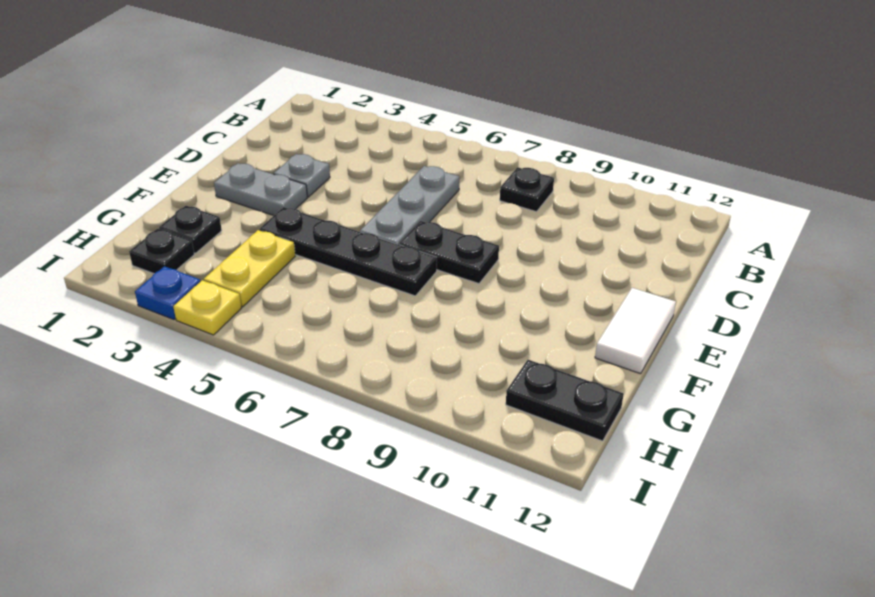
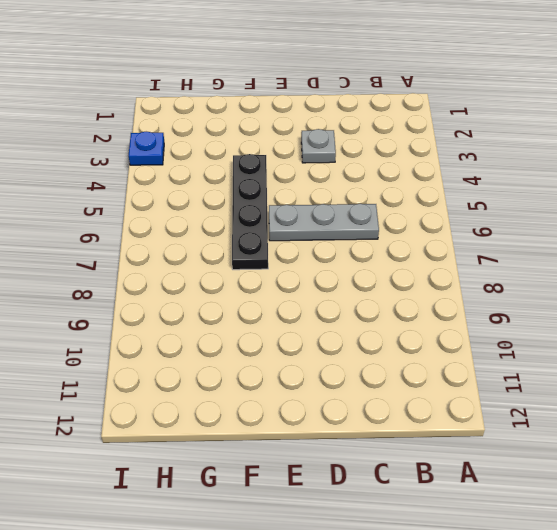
none -> black 1x1 plate [500,167,554,212]
none -> grey 1x2 plate [214,163,307,215]
none -> black 1x2 plate [399,221,499,284]

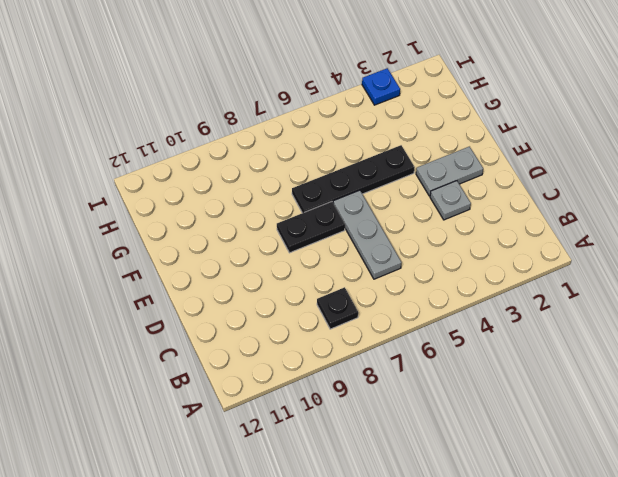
none -> white 1x2 tile [595,288,676,374]
none -> black 1x1 plate [159,206,222,253]
none -> yellow 1x2 plate [204,230,295,307]

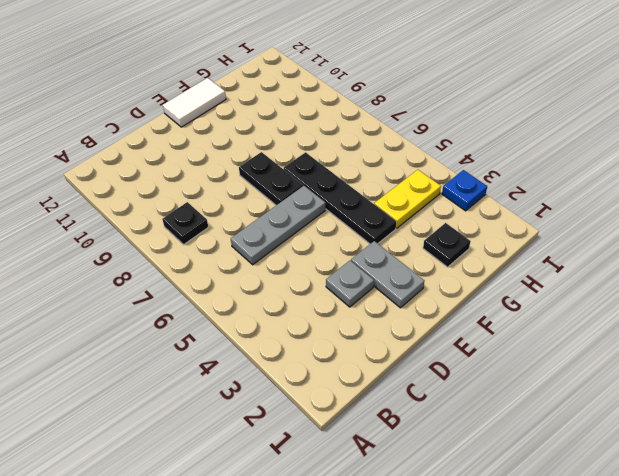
none -> black 1x1 plate [129,229,194,274]
none -> black 1x2 plate [506,360,624,441]
none -> yellow 1x1 plate [173,280,242,335]

